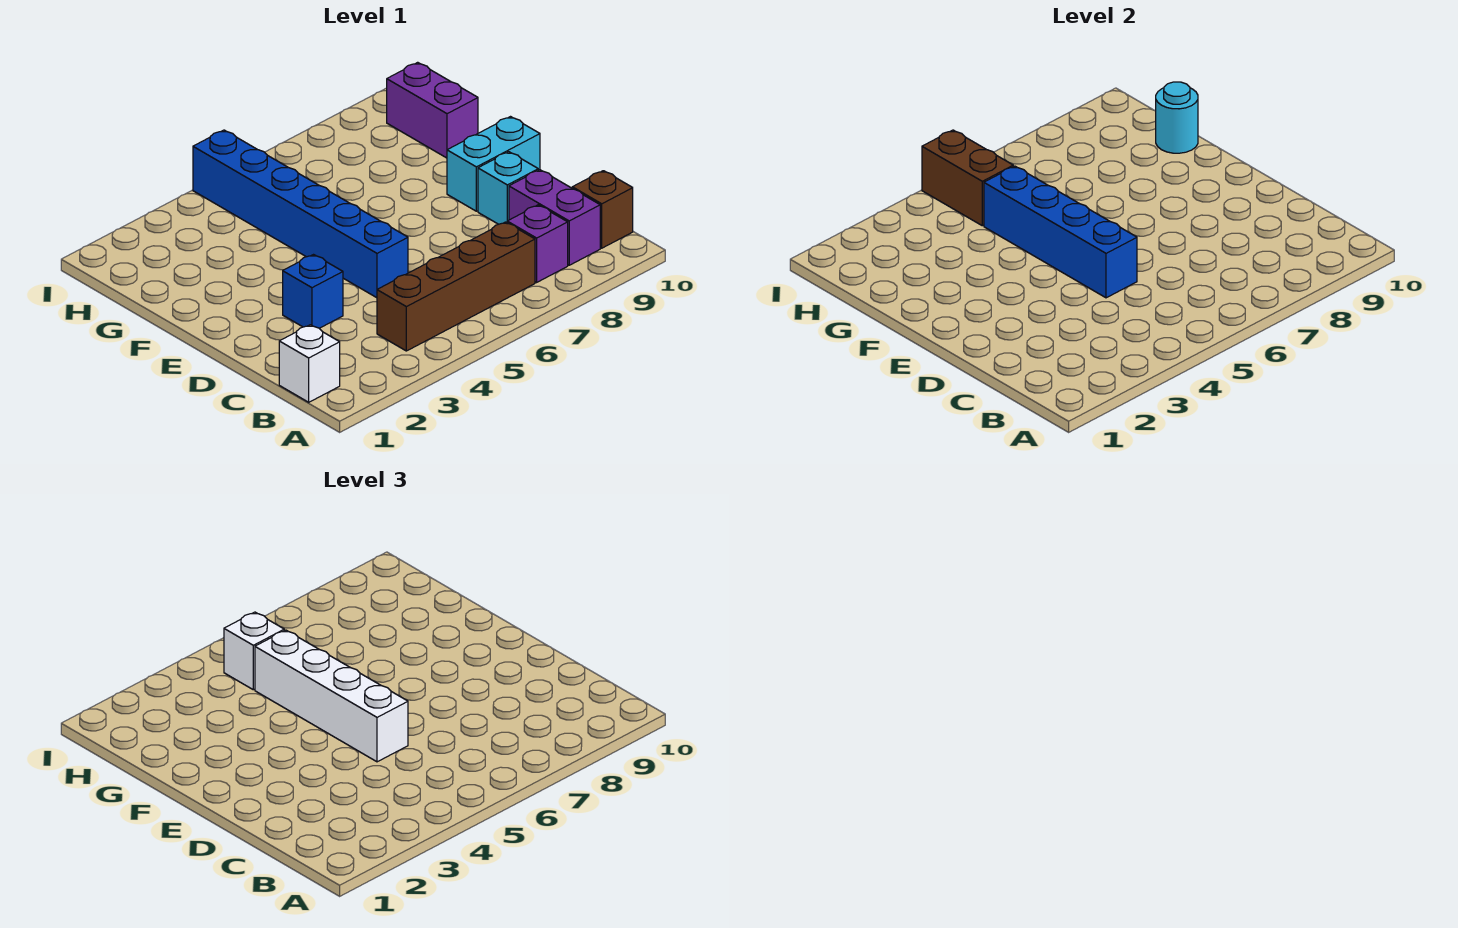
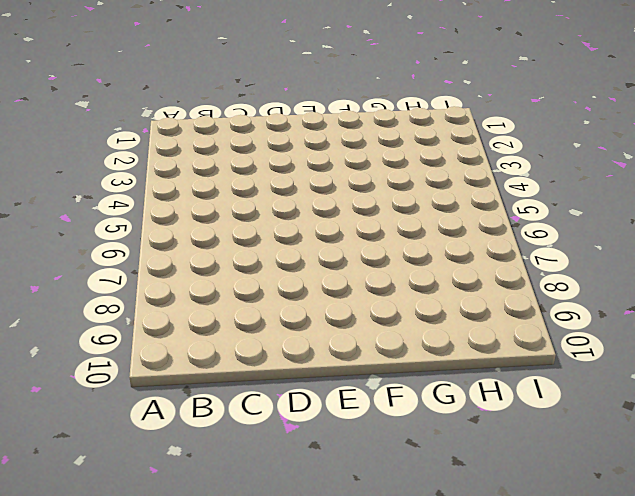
none -> white 1x1 brick [279,325,340,402]
none -> brown 1x4 brick [377,222,535,351]
none -> purple 1x1 brick [507,205,568,282]

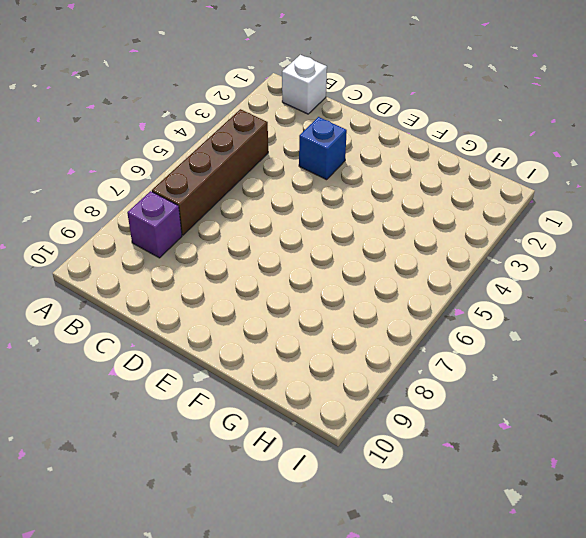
none -> purple 1x2 brick [509,170,600,265]
none -> brown 1x1 brick [572,171,633,248]
none -> blue 1x6 brick [193,130,408,298]

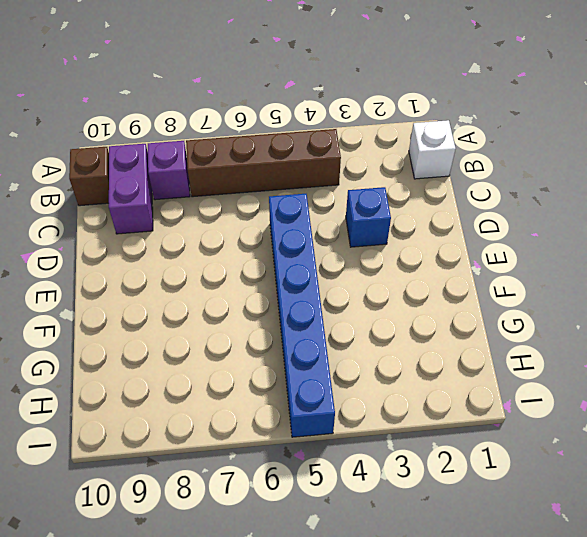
none -> cyan 1x1 brick [478,152,538,224]
none -> cyan 1x2 brick [447,117,540,211]
none -> purple 1x2 brick [387,62,478,158]

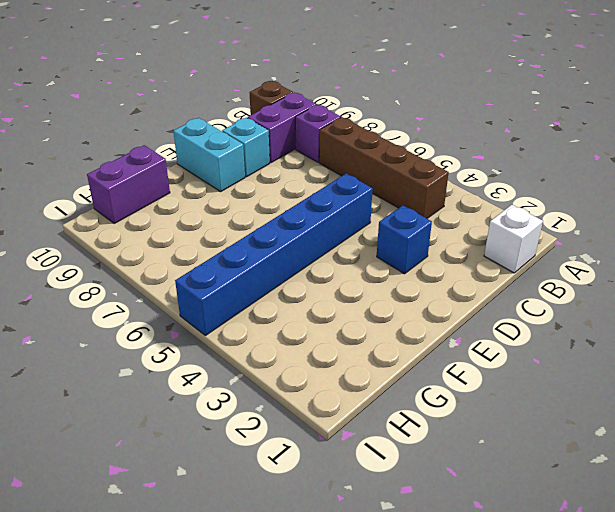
none -> blue 1x4 brick [984,166,1137,298]
none -> cyan 1x1 round brick [1156,82,1198,153]
none -> brown 1x2 brick [922,130,1013,226]

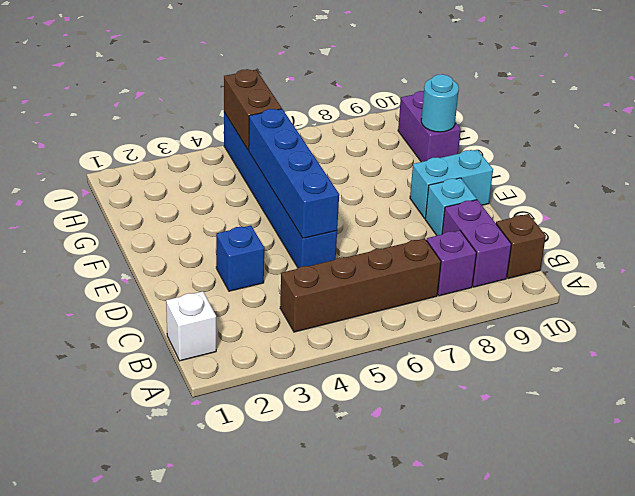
none -> white 1x4 brick [255,630,408,762]
none -> white 1x1 brick [224,612,284,690]

